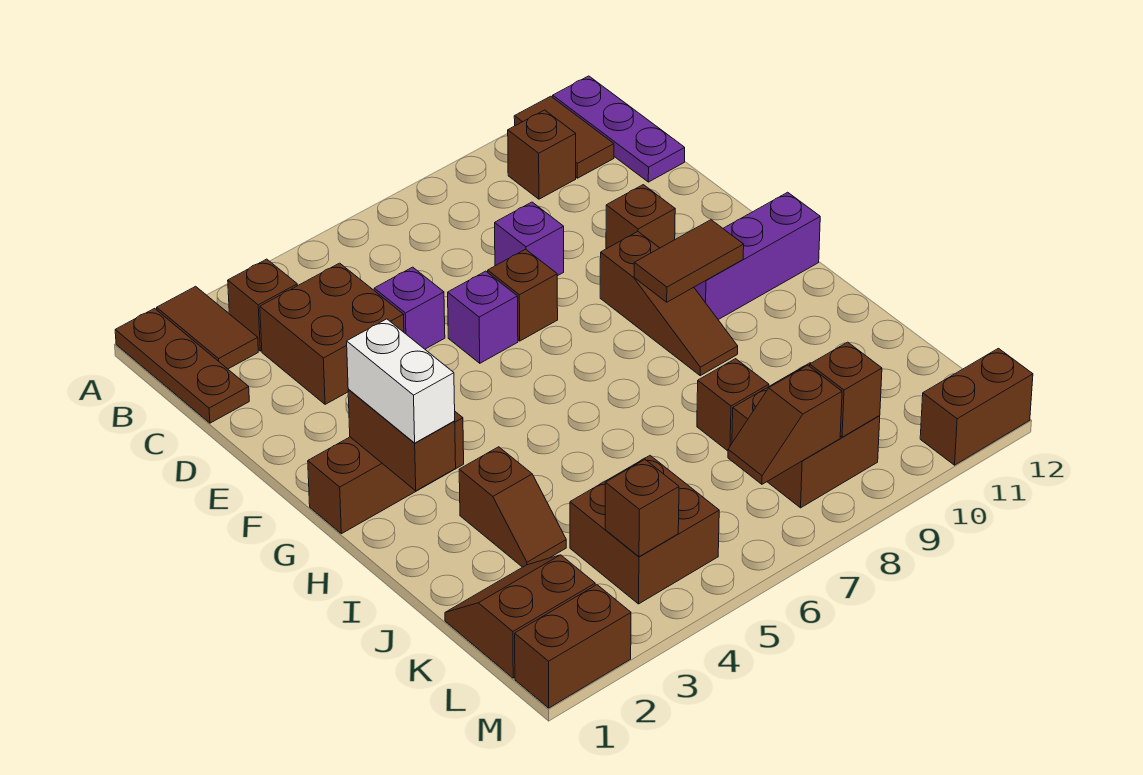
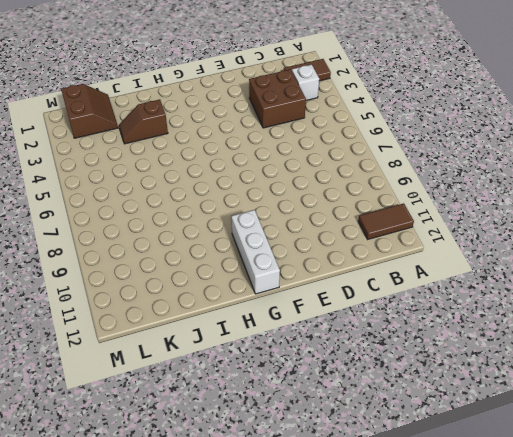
white 1x1 brick [292,65,319,100] -> brown 1x1 brick [228,259,297,351]
white 1x3 brick [231,210,280,294] -> purple 1x3 brick [694,192,820,320]
none -> brown 1x3 plate [115,309,249,423]
none -> purple 1x3 plate [553,76,685,182]
none -> brown 1x1 brick [508,110,576,199]

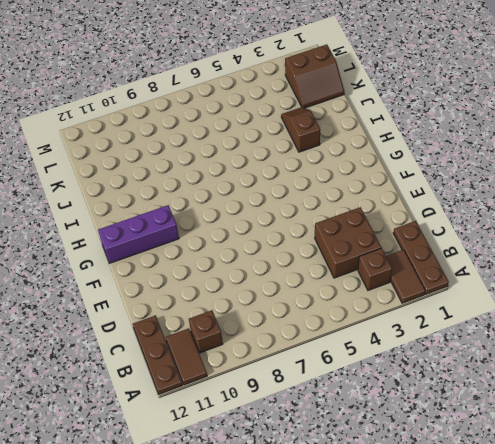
brown 1x3 plate [133,315,182,394] -> purple 1x3 plate [553,76,685,182]
none -> purple 1x1 brick [374,267,445,349]
none -> purple 1x1 brick [495,202,564,276]
none -> purple 1x1 brick [448,271,518,363]

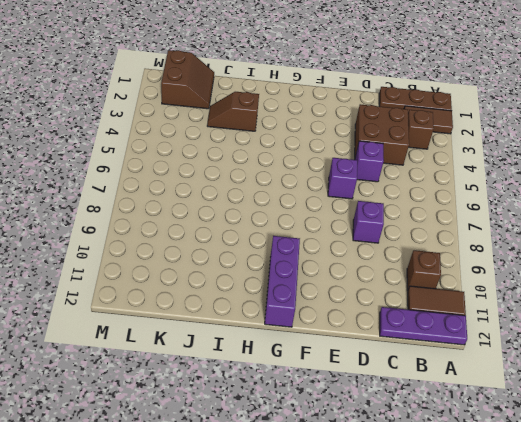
none -> brown 1x1 brick [488,249,558,341]
none -> brown 1x1 brick [606,185,675,249]
none -> brown 1x3 slope [600,232,738,376]

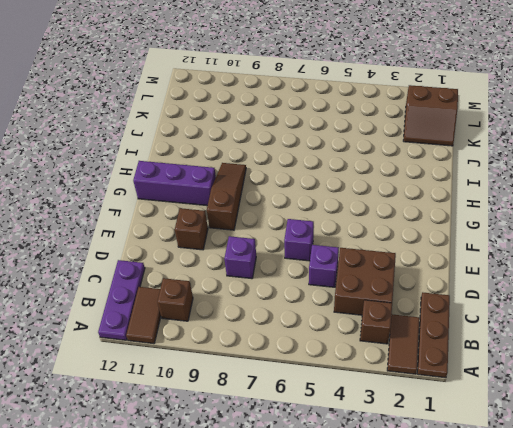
none -> brown 1x1 brick [488,249,558,341]
none -> brown 1x3 brick [308,412,464,534]
none -> brown 1x2 slope [459,447,566,567]

